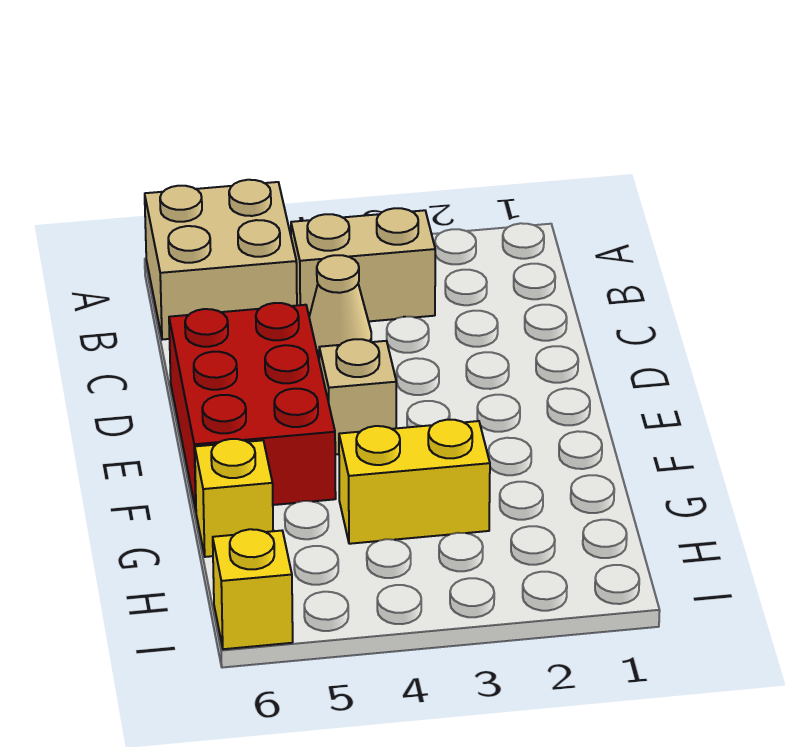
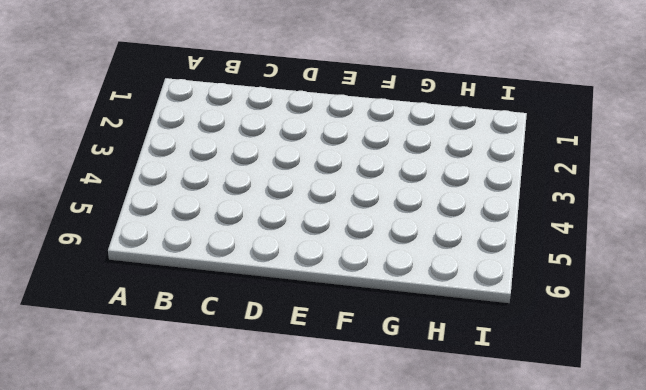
none -> tan 2x2 brick [145,180,297,340]
none -> tan 1x2 brick [291,208,435,321]

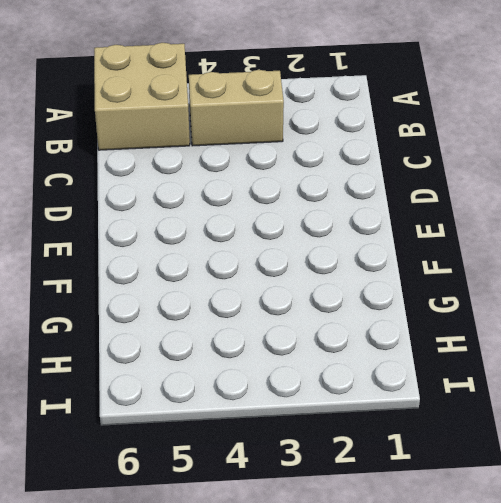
none -> tan 1x1 cone [309,255,371,358]
none -> red 2x3 brick [169,303,336,510]

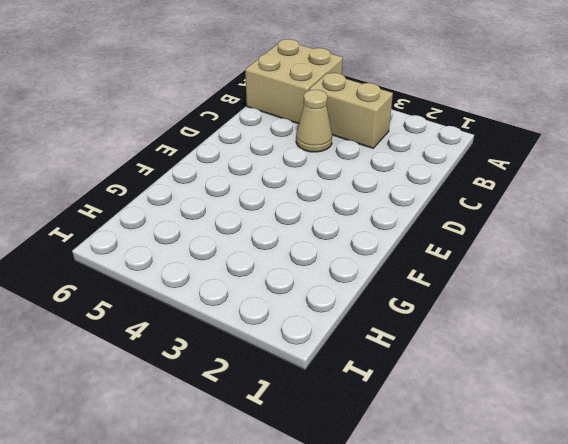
none -> red 2x3 brick [169,303,336,510]
none -> tan 1x1 brick [319,339,396,454]

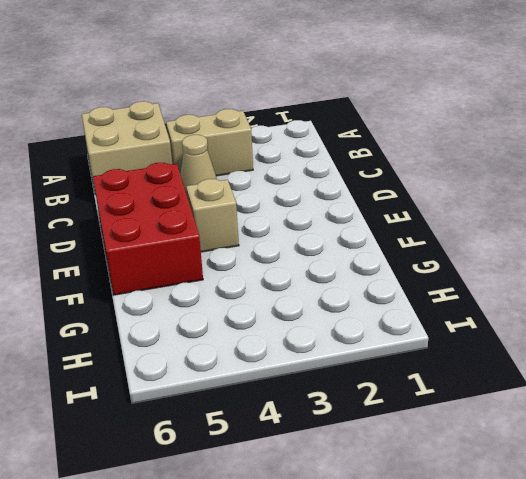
none -> yellow 1x2 brick [339,420,490,544]
none -> yellow 1x1 brick [195,439,273,557]

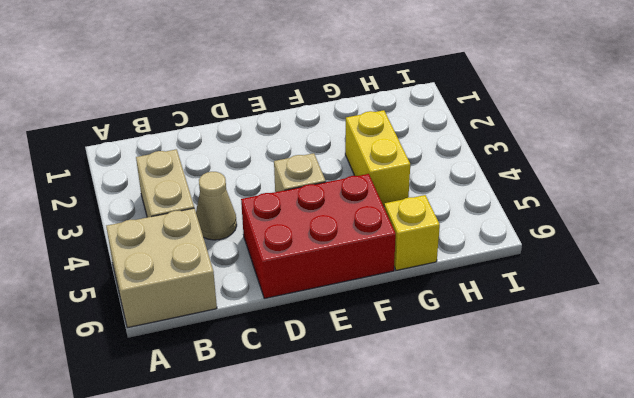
none -> yellow 1x1 brick [213,529,293,649]

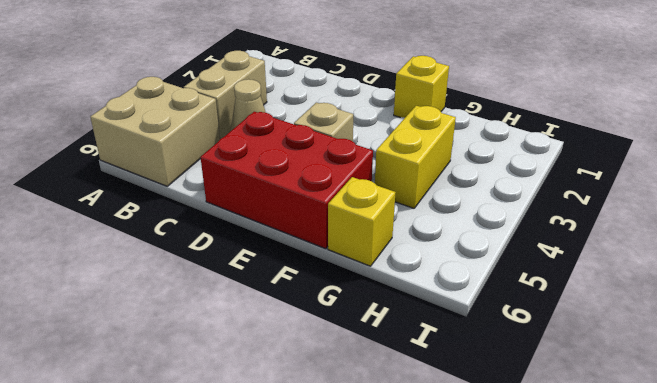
yellow 1x1 brick [394,56,449,118] -> yellow 1x1 brick moved to [213,529,293,649]

